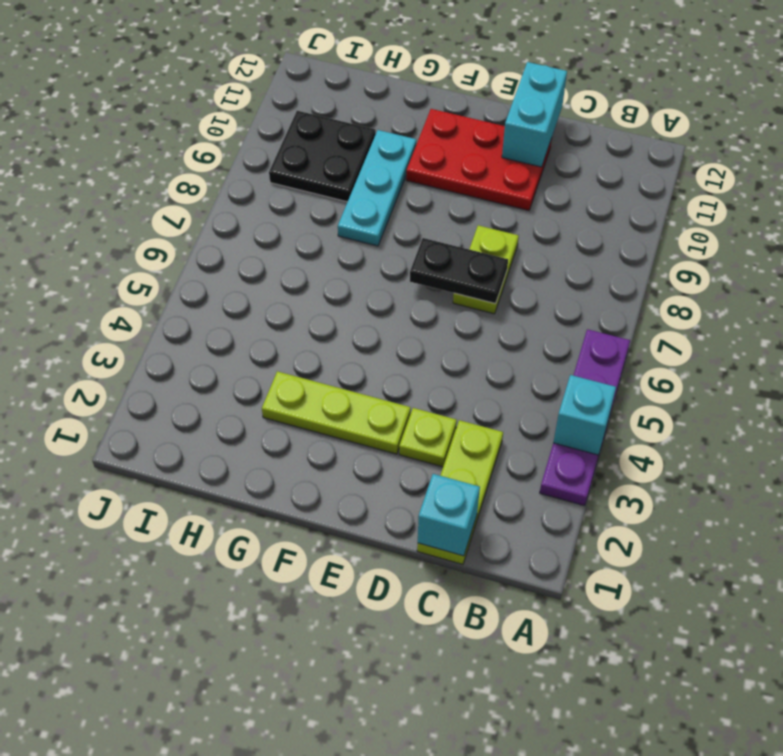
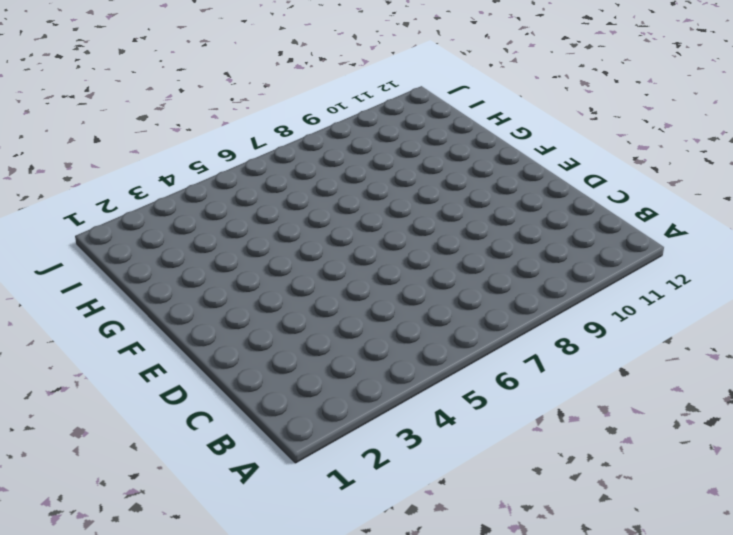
none -> purple 1x4 plate [540,329,630,506]
none -> lime 1x3 plate [417,420,503,564]
none -> lime 1x1 plate [399,408,457,467]

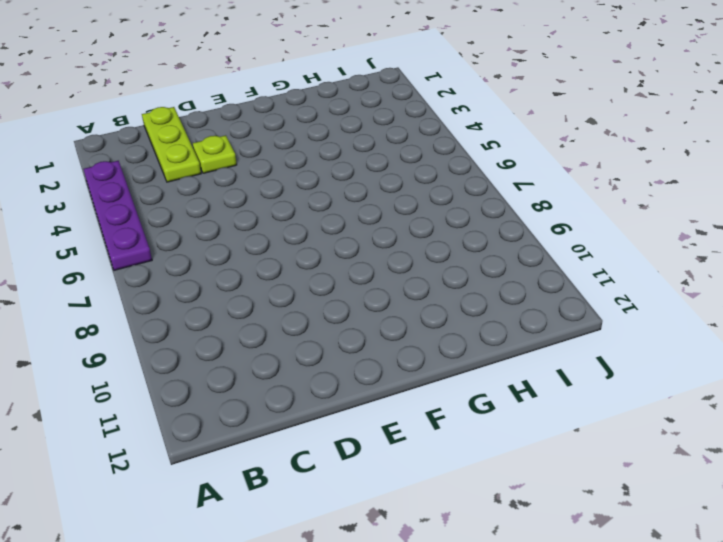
none -> lime 1x2 plate [453,225,519,314]
none -> red 2x3 plate [406,109,552,211]
none -> lime 1x3 plate [262,371,411,454]

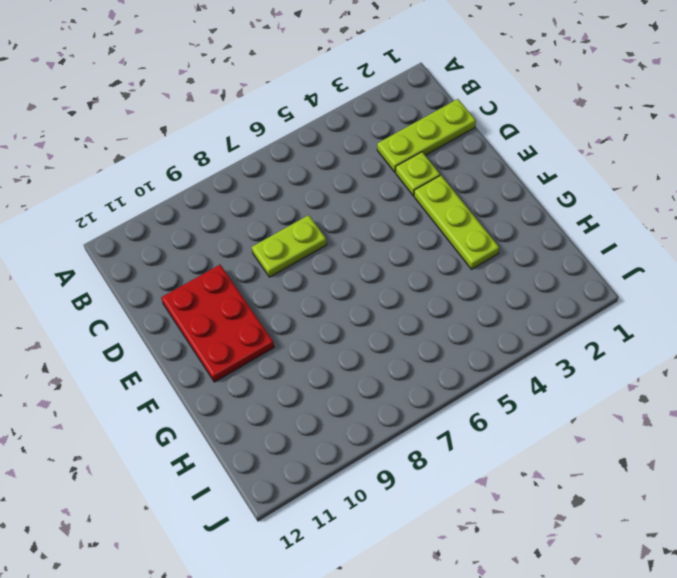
none -> purple 1x4 plate [540,329,630,506]
none -> cyan 1x3 plate [338,130,416,246]
none -> black 2x2 plate [269,111,376,202]

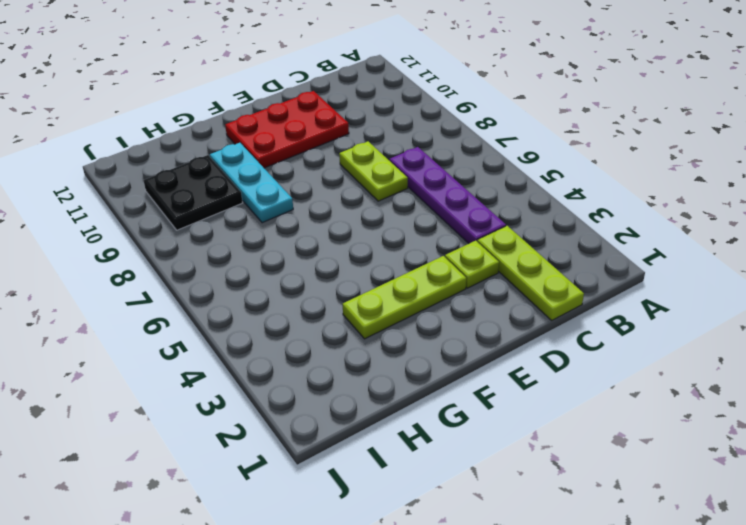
purple 1x4 plate [389,147,506,243] -> purple 1x4 plate moved to [540,329,630,506]
none -> cyan 1x1 brick [553,375,616,455]
none -> cyan 1x1 brick [418,474,480,556]
none -> black 1x2 plate [410,238,508,304]

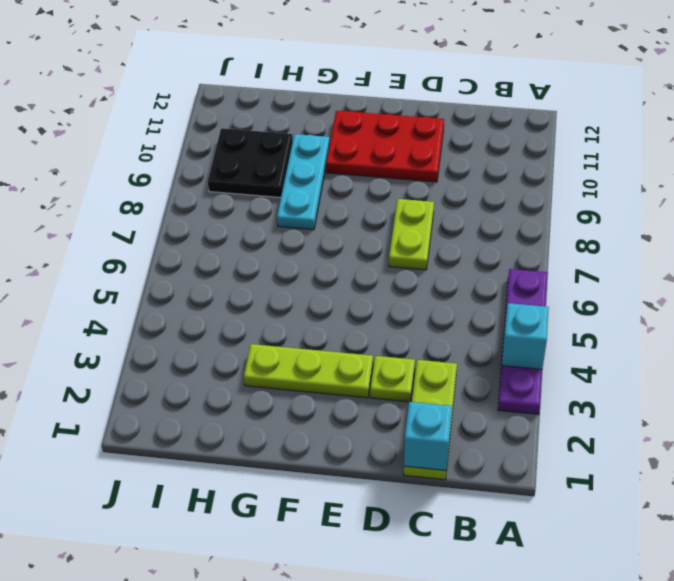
none -> black 1x2 plate [410,238,508,304]
none -> cyan 1x2 brick [502,62,567,167]

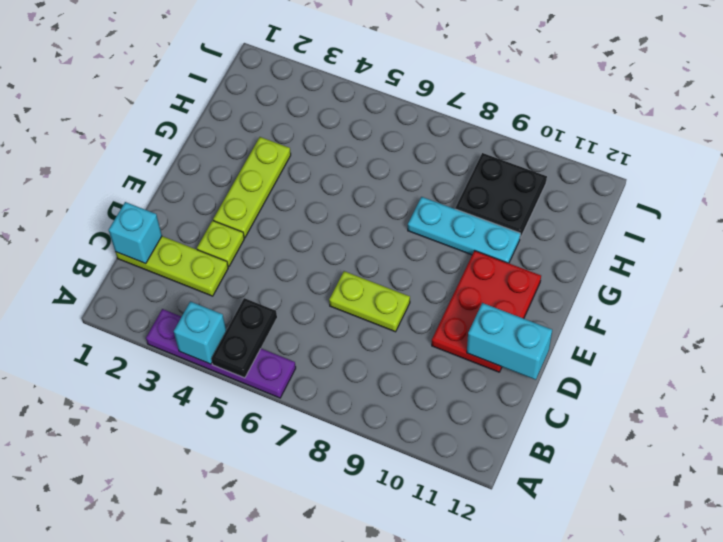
black 1x2 plate [211,298,277,378] -> black 1x2 plate moved to [410,238,508,304]

